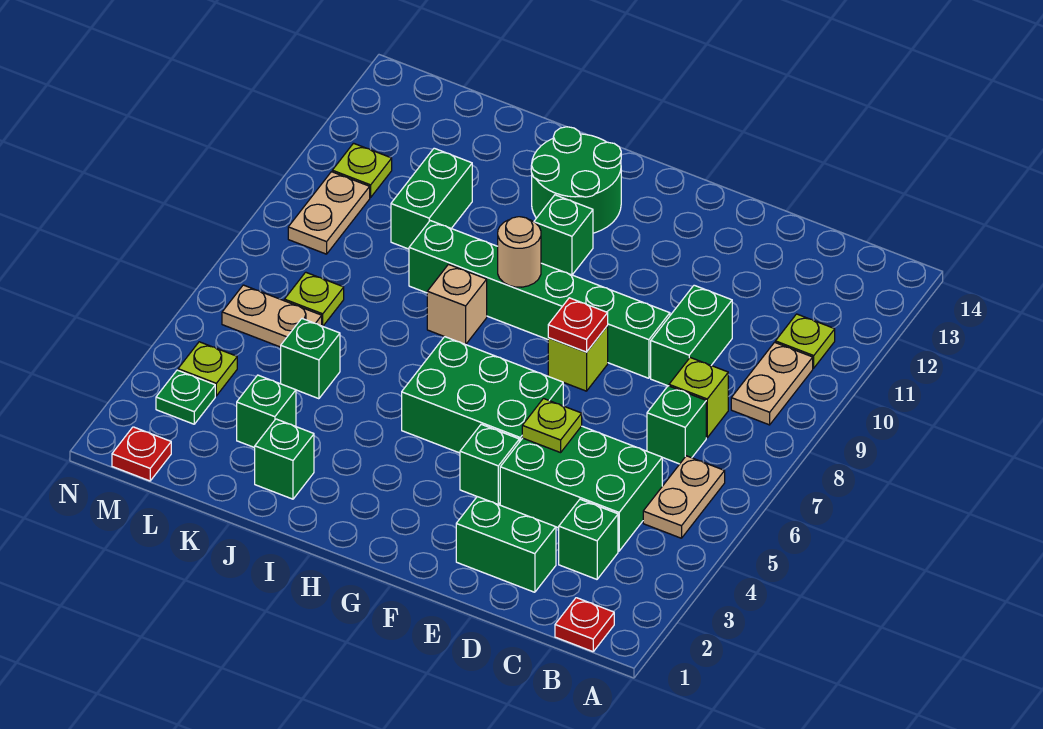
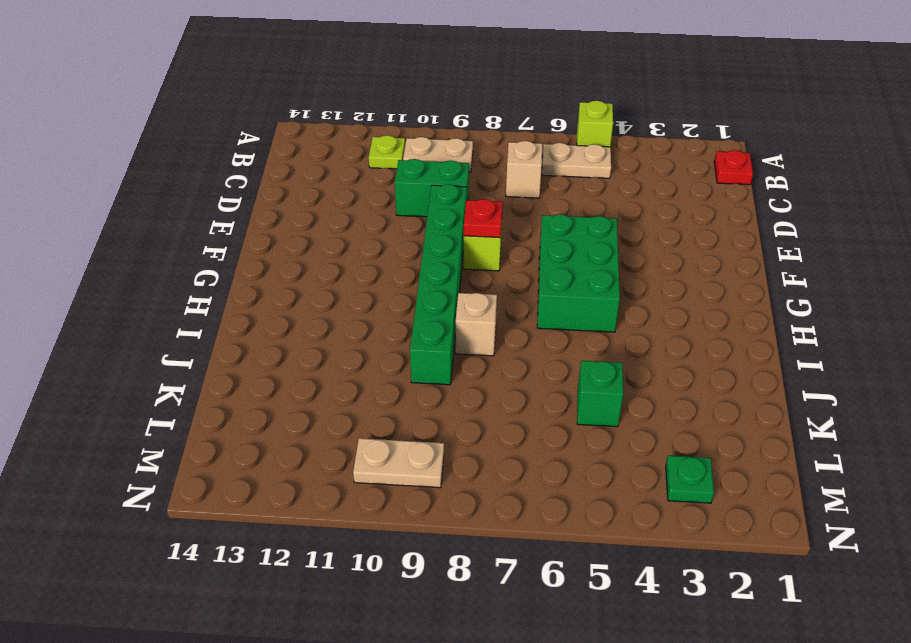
lime 1x1 brick [577,101,613,147] -> lime 1x1 brick moved to [669,358,728,438]
tan 1x1 brick [506,141,542,198] -> green 1x1 brick [647,386,706,464]
none -> green 1x1 brick [559,499,618,579]
none -> green 2x3 brick [500,426,662,551]
none -> green 1x2 brick [456,497,556,592]
none -> green 1x1 brick [460,424,519,505]

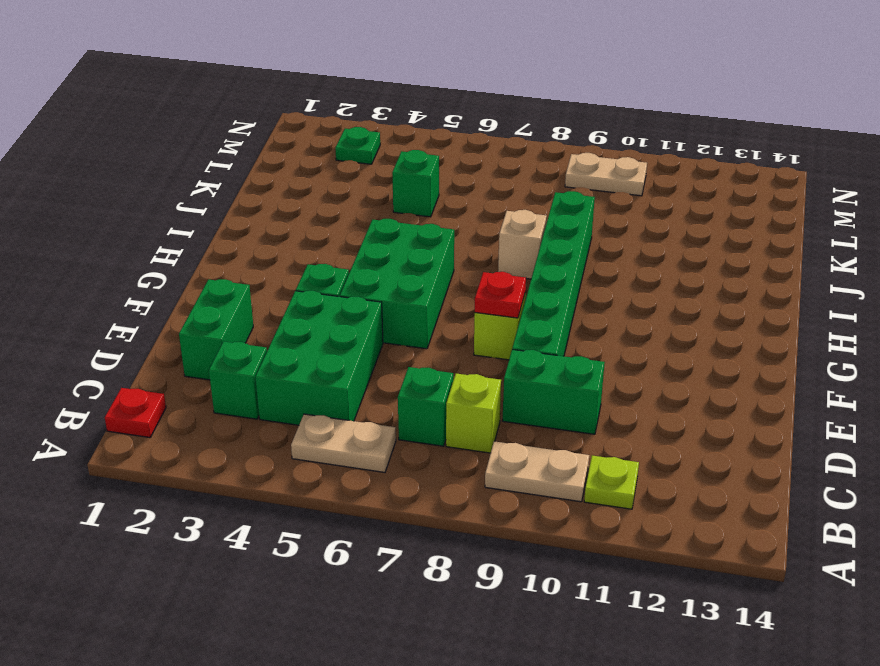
none -> green 1x1 brick [534,195,593,275]
none -> green 2x2 round brick [531,127,621,233]
none -> green 1x1 brick [255,419,314,499]
none -> green 1x1 brick [237,375,296,448]

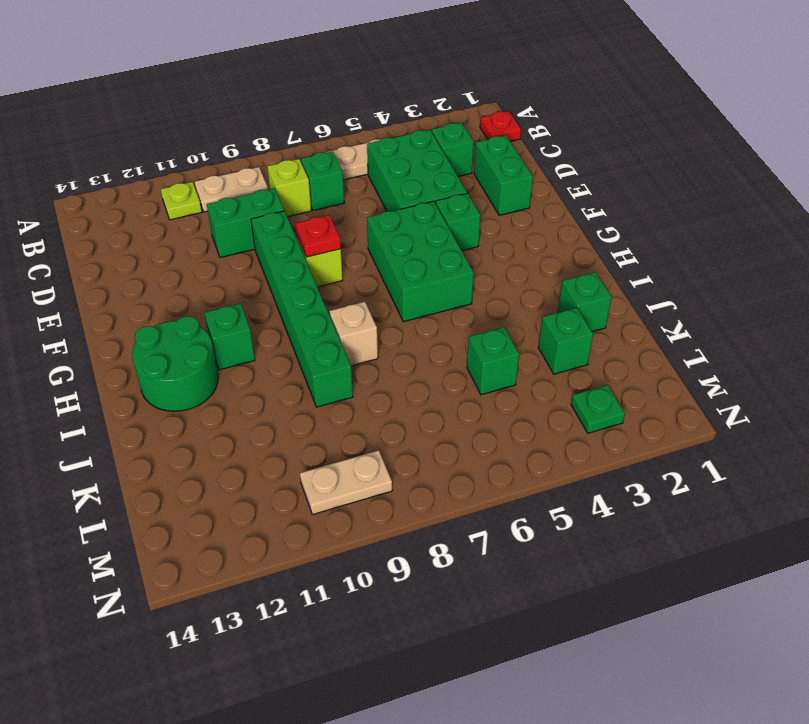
none -> green 1x2 brick [391,148,472,249]
none -> tan 1x2 plate [222,285,322,347]
none -> lime 1x1 plate [284,272,344,326]
none -> red 1x1 plate [112,427,171,481]

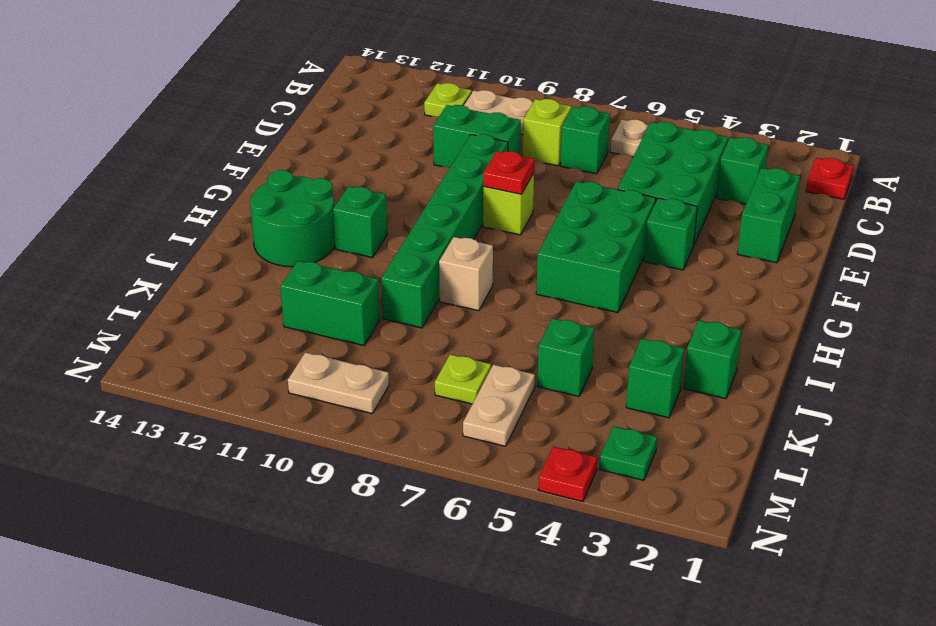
red 1x1 plate [538,446,597,502] -> red 1x1 plate moved to [112,427,171,481]
none -> lime 1x1 plate [178,342,237,396]
none -> lime 1x1 plate [332,143,392,197]
none -> lime 1x1 plate [522,399,582,453]
none -> tan 1x1 round brick [498,217,541,287]

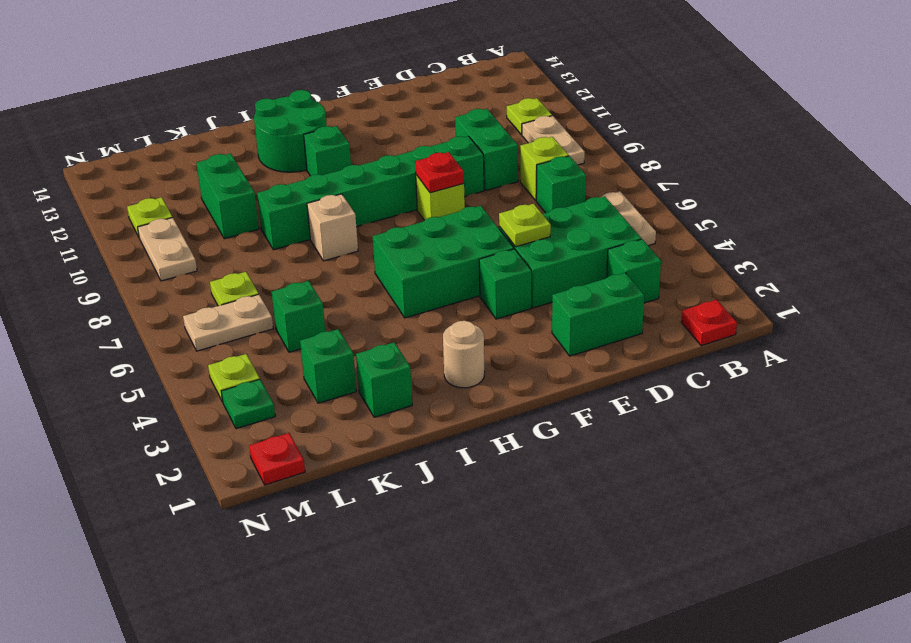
tan 1x1 round brick [443,321,485,388] -> tan 1x1 round brick moved to [498,217,541,287]

